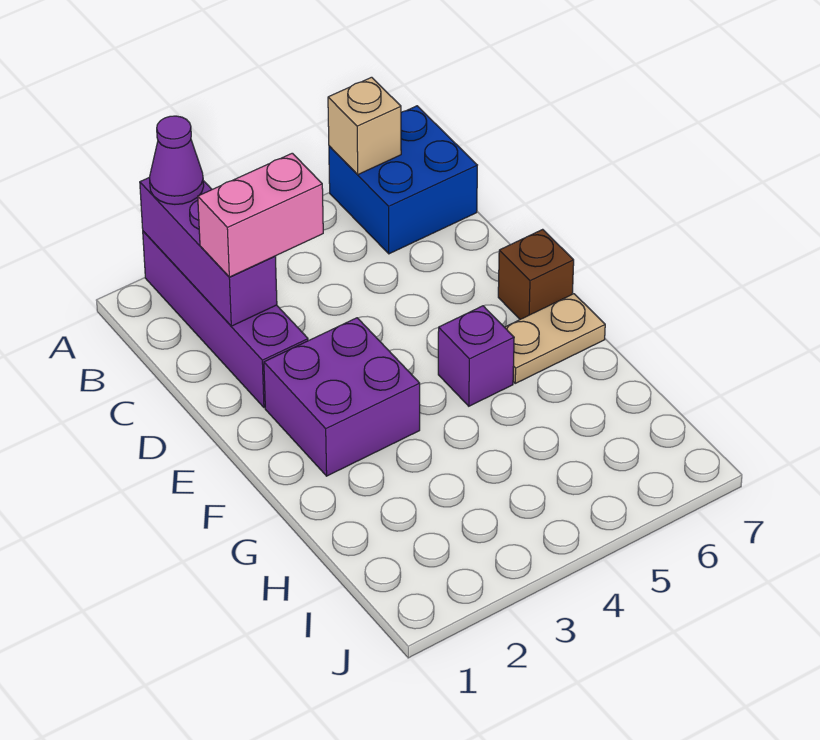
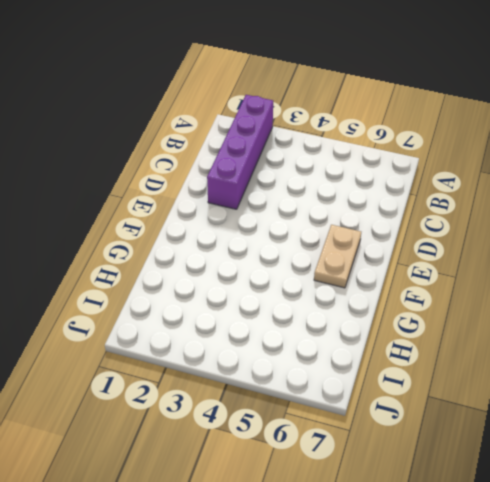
tan 1x2 plate [314,225,361,288] -> tan 1x2 plate turned to [505,294,605,383]
none -> blue 2x2 brick [329,106,477,254]
none -> purple 2x2 brick [264,318,420,476]

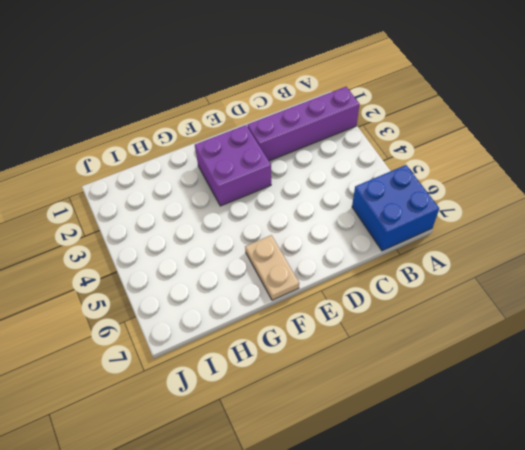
none -> brown 1x1 brick [498,229,574,319]
none -> purple 1x1 brick [438,306,514,406]

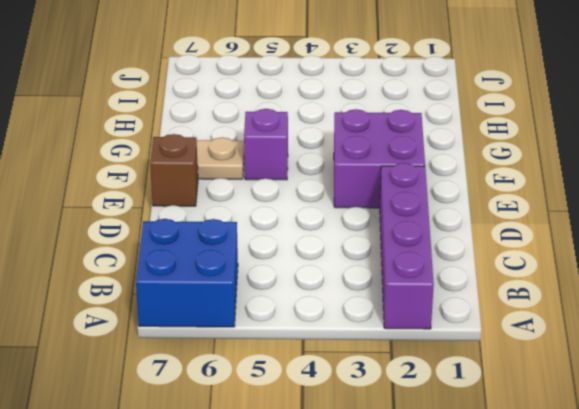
none -> purple 1x3 brick [140,178,277,326]
none -> tan 1x1 brick [328,77,401,175]

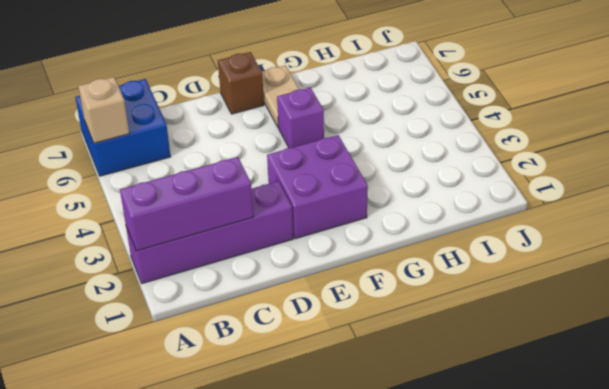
none -> purple 1x1 cone [149,116,204,204]
none -> pink 1x2 brick [198,153,323,277]

